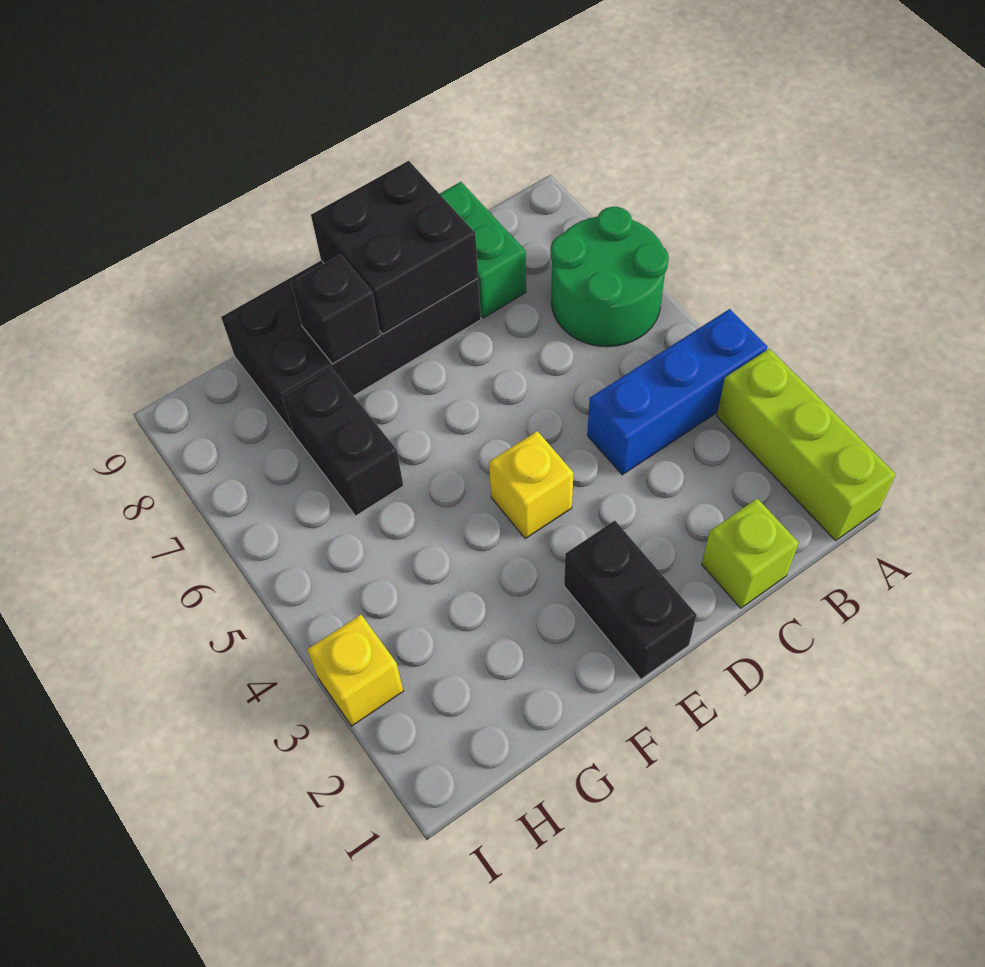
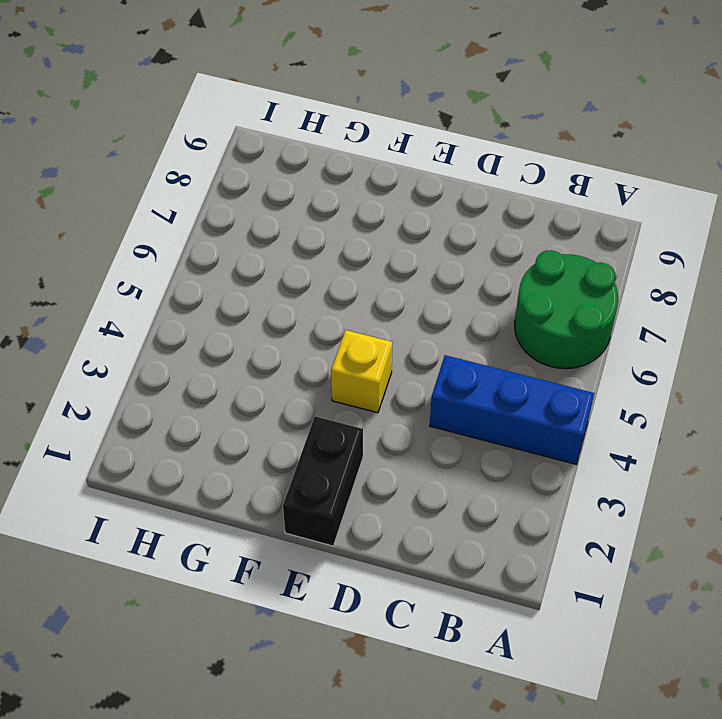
none -> lime 1x3 brick [717,349,896,541]
none -> lime 1x1 brick [702,498,799,608]
none -> green 1x2 brick [440,182,526,318]

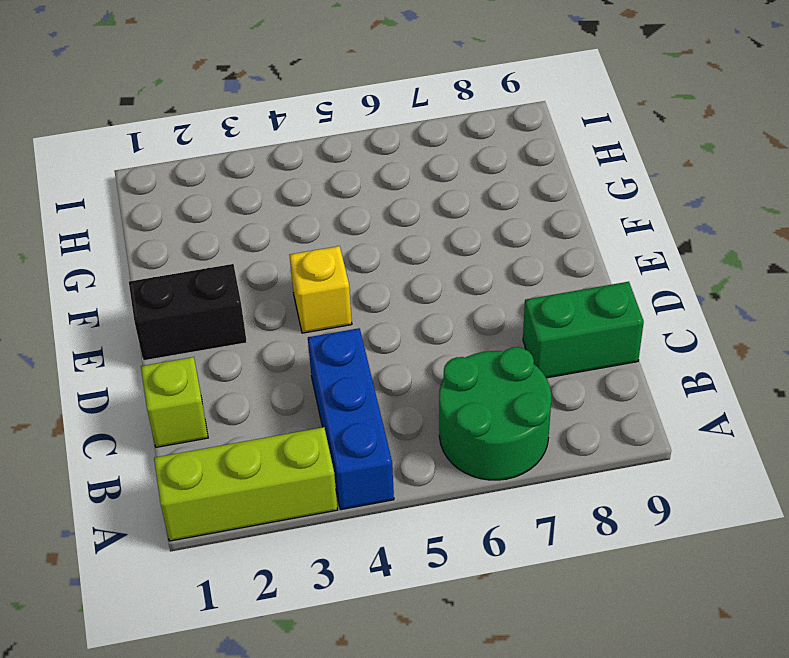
none -> black 2x4 brick [221,261,481,432]
none -> black 1x2 brick [282,368,403,516]
none -> yellow 1x1 brick [307,615,403,726]

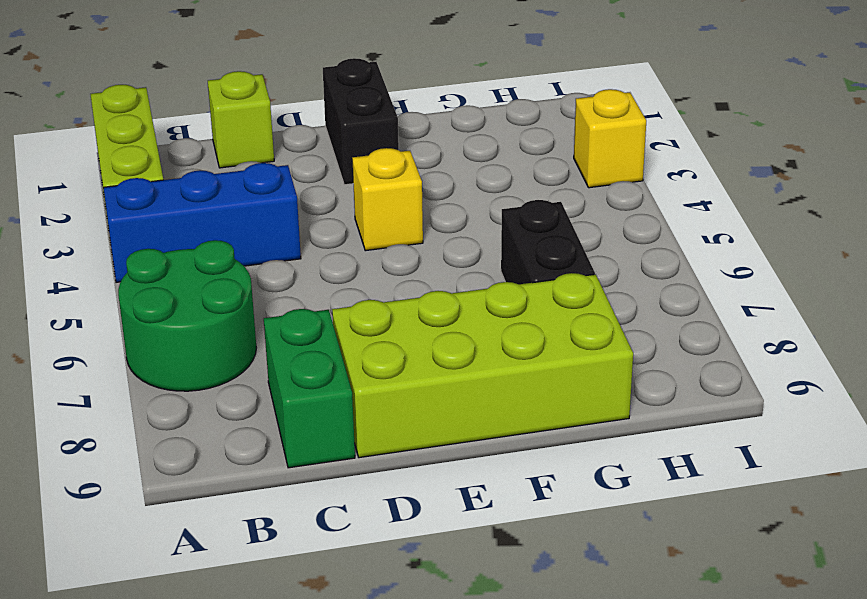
lime 2x4 brick [332,273,633,458] -> black 2x4 brick [221,261,481,432]
none -> black 2x2 brick [311,161,478,334]
none -> black 1x1 brick [291,255,380,364]

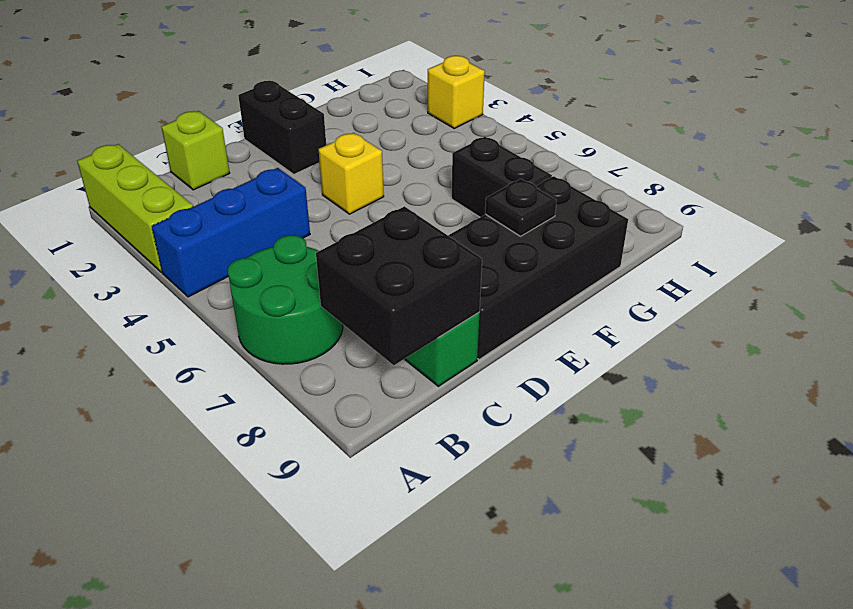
black 2x2 brick [316,206,482,365] -> black 2x2 brick moved to [311,161,478,334]
black 1x1 plate [485,179,557,236] -> black 1x1 brick [291,255,380,364]

